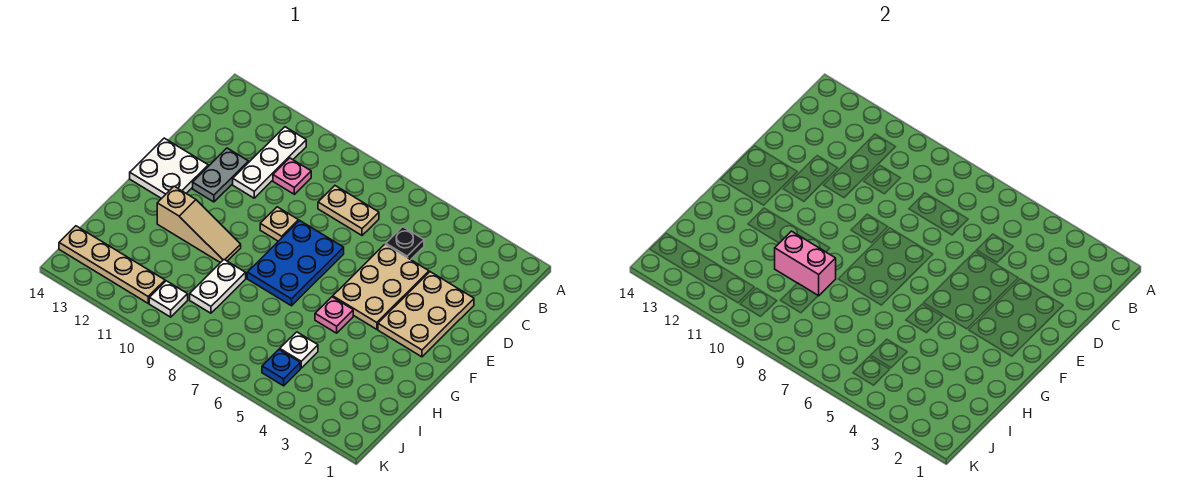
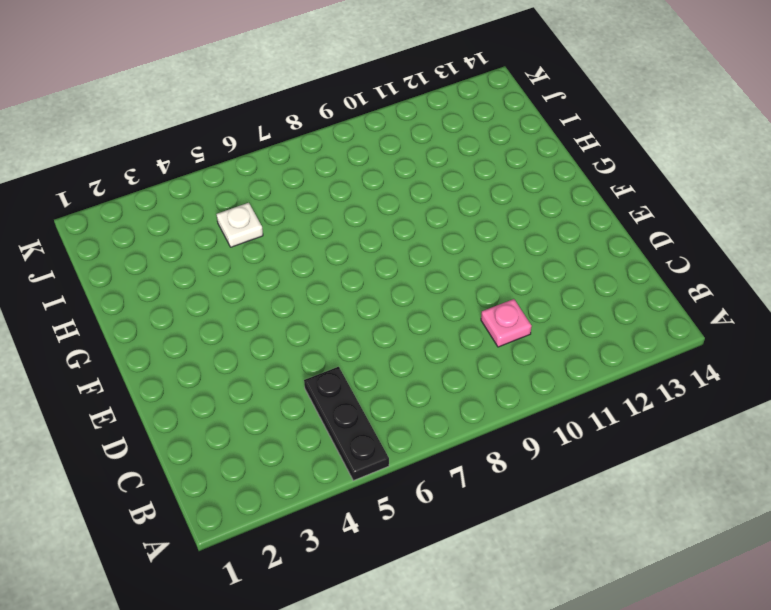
black 1x3 plate [304,367,389,481] -> black 1x1 plate [386,227,424,260]
none -> white 1x3 plate [233,127,306,198]
none -> tan 1x2 plate [318,186,379,235]
none -> tan 2x3 plate [378,272,474,357]

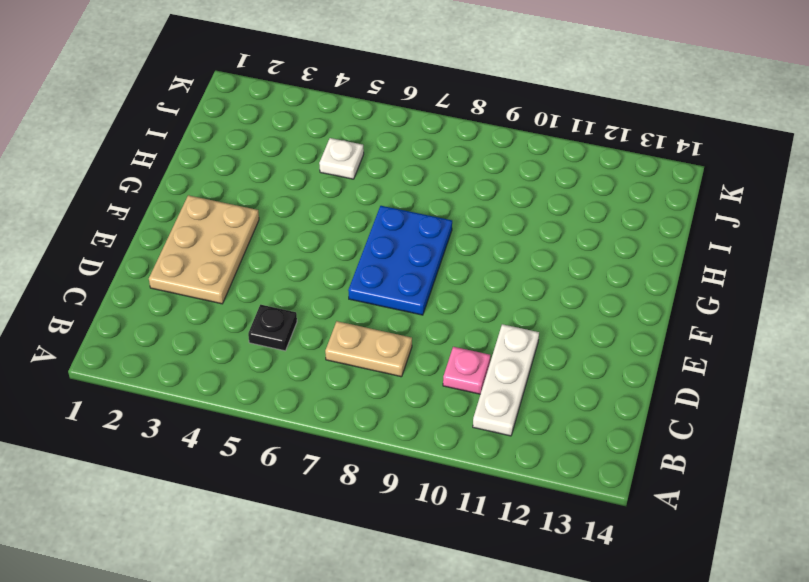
none -> tan 2x3 plate [333,244,429,329]
none -> grey 1x2 plate [193,148,248,202]
none -> tan 1x1 plate [260,207,299,241]

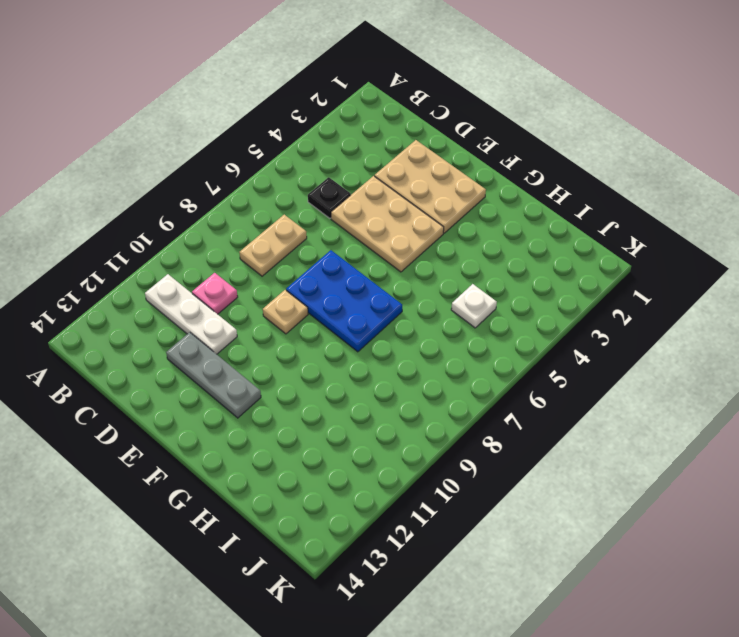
grey 1x3 plate [166,332,261,418] -> grey 1x2 plate [193,148,248,202]
none -> white 2x2 plate [130,138,208,199]
none -> pink 1x1 plate [315,297,353,333]
none -> tan 1x3 slope [157,186,241,263]

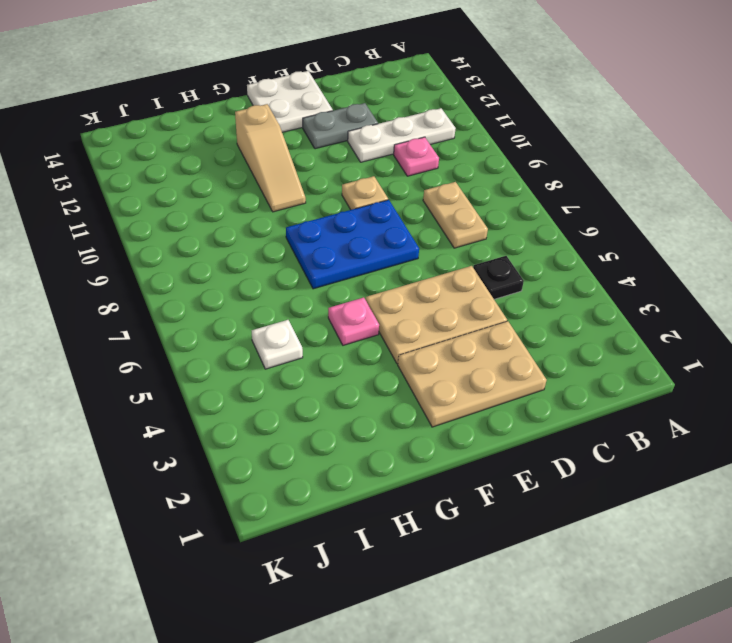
none -> white 1x2 plate [190,260,246,313]
none -> blue 1x1 plate [262,349,300,386]
none -> white 1x1 plate [149,281,188,317]

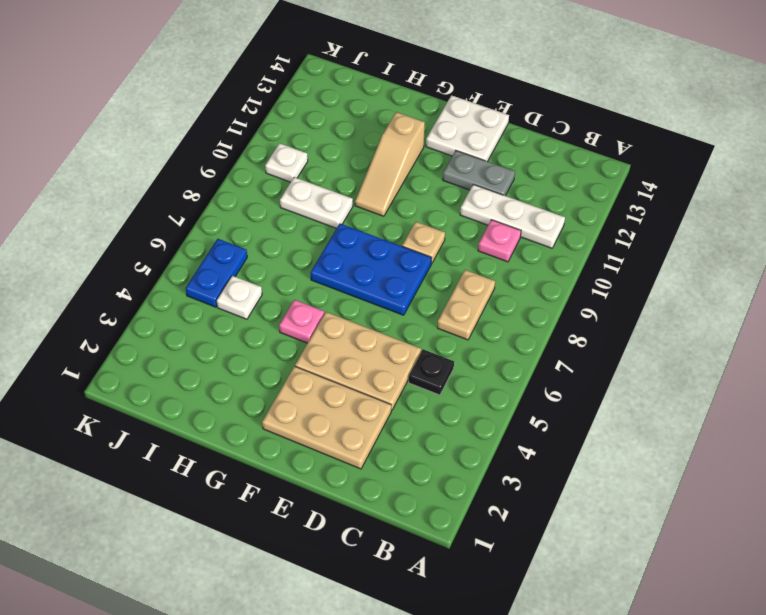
blue 1x2 plate [186,239,247,307] -> blue 1x1 plate [262,349,300,386]
none -> tan 1x4 plate [59,226,165,303]
none -> pink 1x2 brick [775,231,836,296]

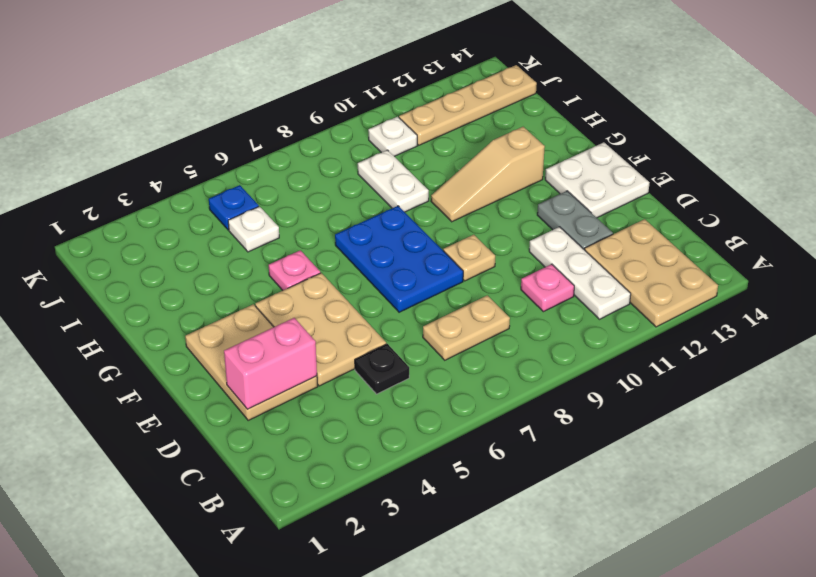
tan 2x3 plate [585,219,718,327] -> none
pink 1x2 brick [224,318,317,409] -> pink 1x2 brick moved to [775,231,836,296]

